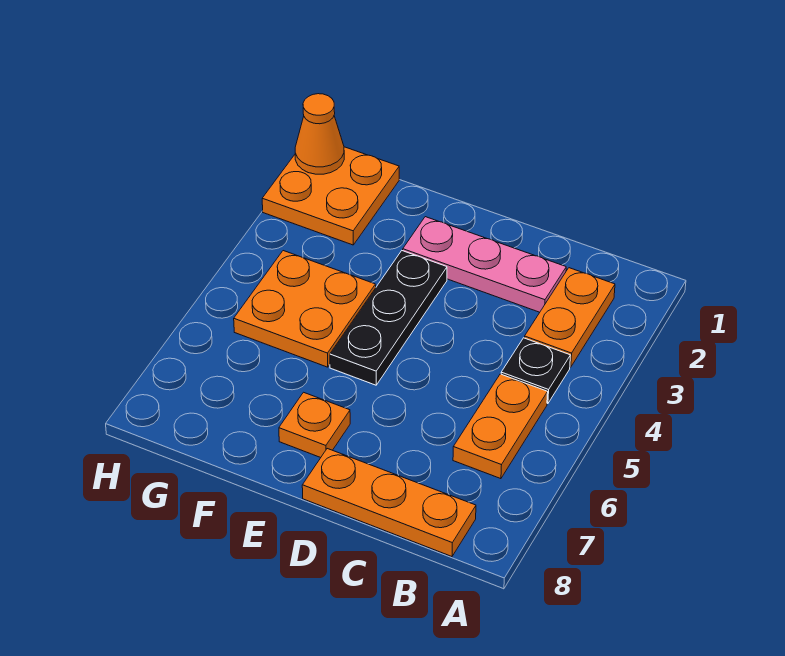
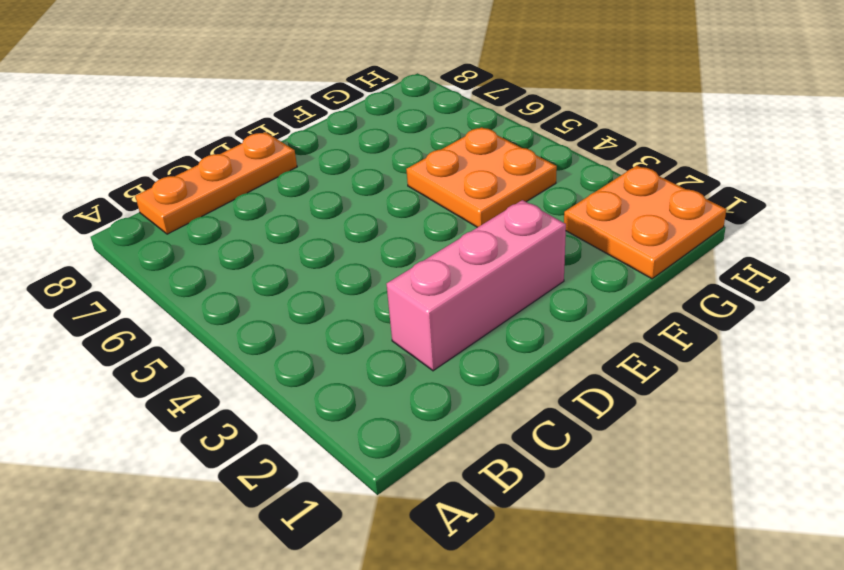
pink 1x3 brick [387,200,566,371] -> pink 1x3 plate [403,217,566,312]
none -> orange 1x2 plate [524,268,615,367]
none -> black 1x1 plate [501,338,571,404]

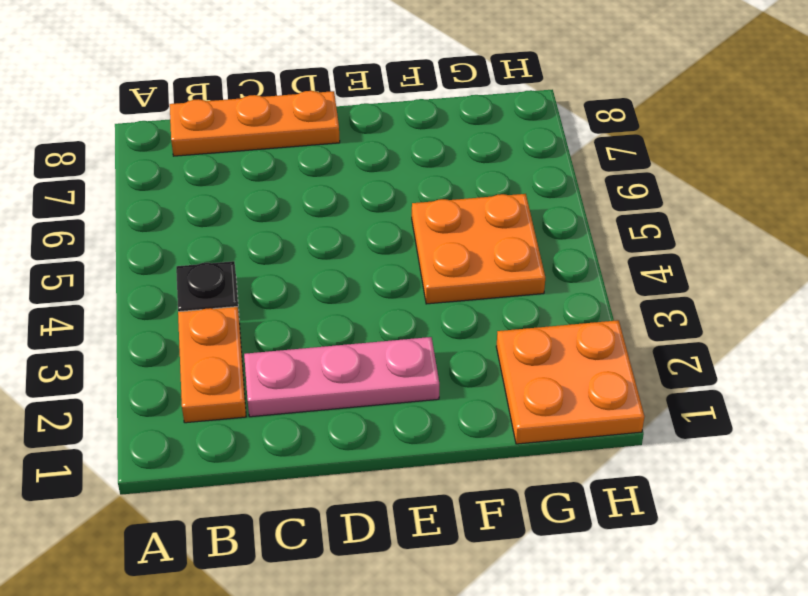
none -> orange 1x2 plate [453,374,548,479]
none -> black 1x3 plate [330,251,447,385]

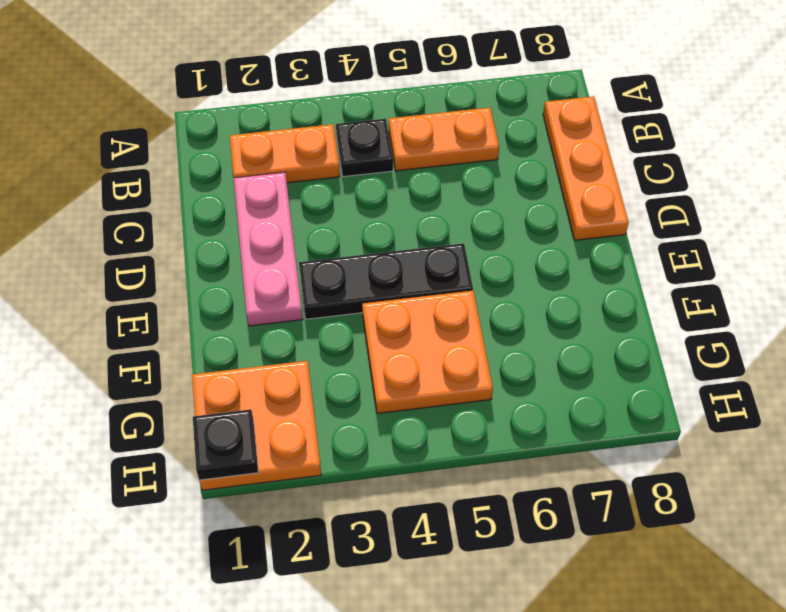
black 1x1 plate [193,409,258,480] -> orange 1x1 cone [295,94,344,174]
none -> orange 1x1 plate [279,392,350,458]

